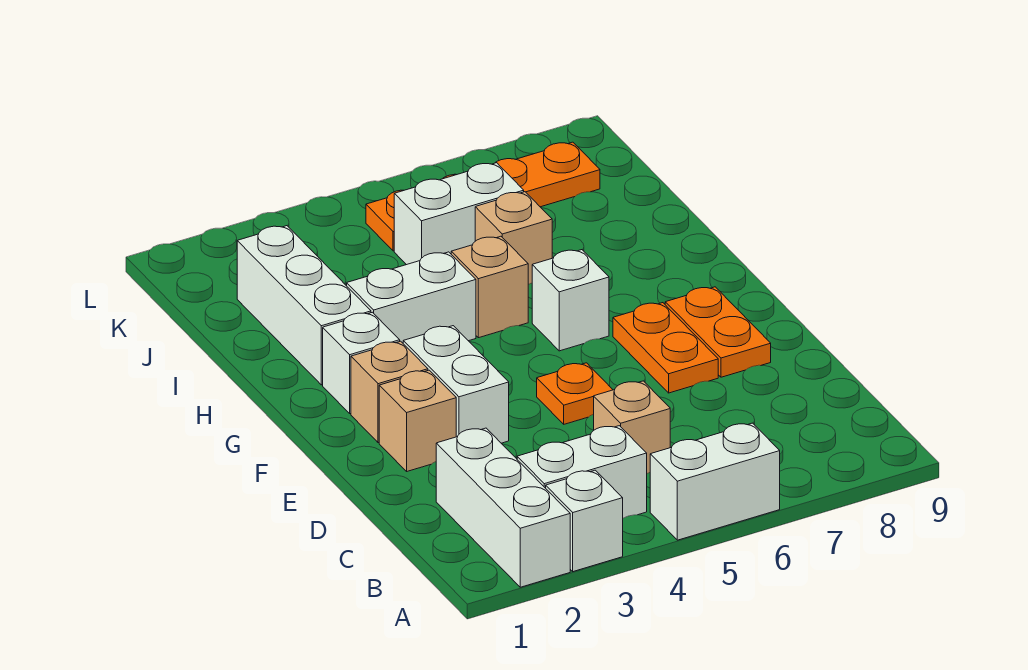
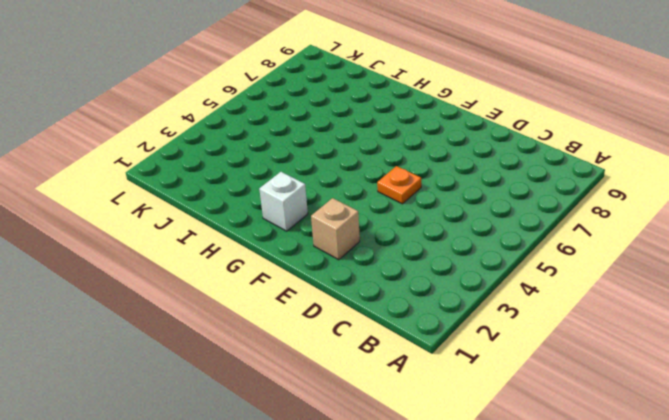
none -> white 1x3 brick [436,428,570,587]
none -> white 1x1 brick [546,470,623,572]
none -> white 1x2 brick [650,423,780,540]

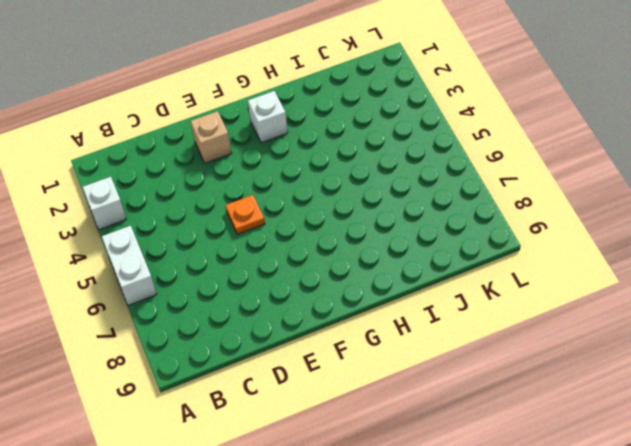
none -> white 1x3 brick [436,428,570,587]
none -> white 1x2 brick [517,426,647,518]
none -> tan 1x1 brick [594,381,670,473]

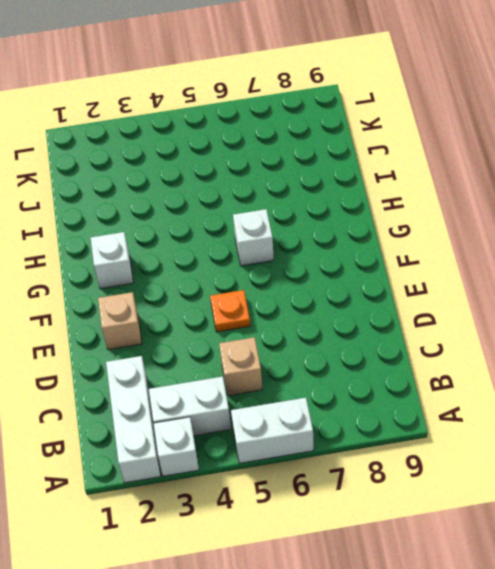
none -> white 1x2 brick [403,326,509,443]
none -> orange 1x2 plate [613,303,718,393]
none -> orange 1x2 plate [665,287,771,377]

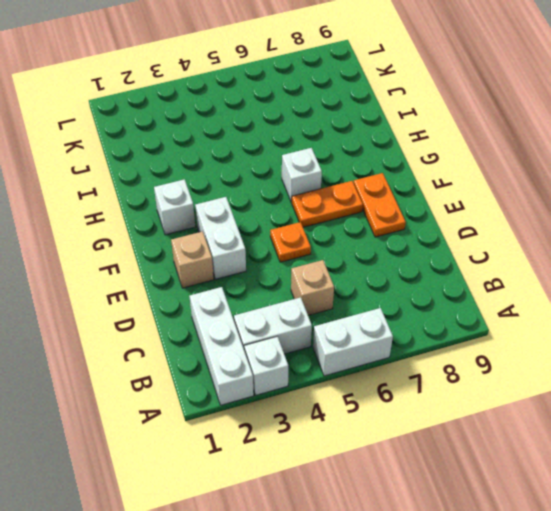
orange 1x2 plate [292,181,363,227] -> orange 1x2 plate turned to [613,303,718,393]
none -> tan 1x1 brick [351,341,428,443]
none -> white 1x3 brick [237,226,371,385]
none -> white 1x2 brick [347,252,476,343]

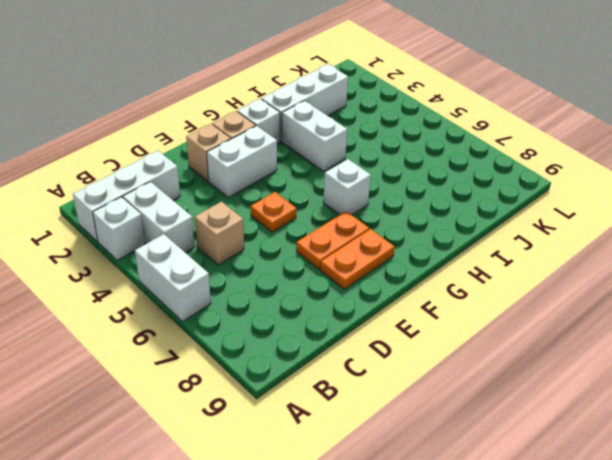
none -> tan 1x1 brick [451,236,528,338]
none -> tan 1x1 brick [475,192,552,285]
none -> white 1x2 brick [394,163,524,265]

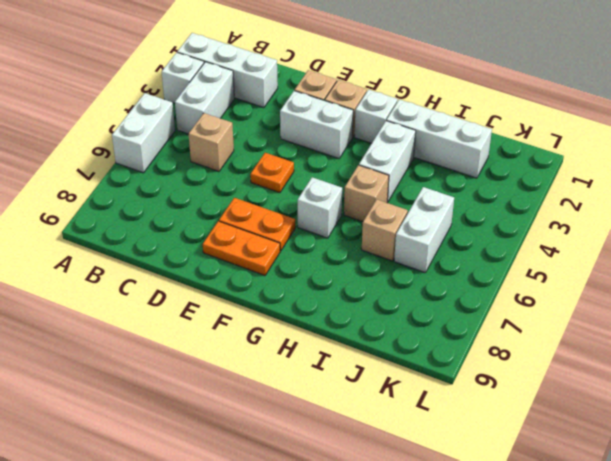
none -> orange 1x4 plate [366,142,600,251]

